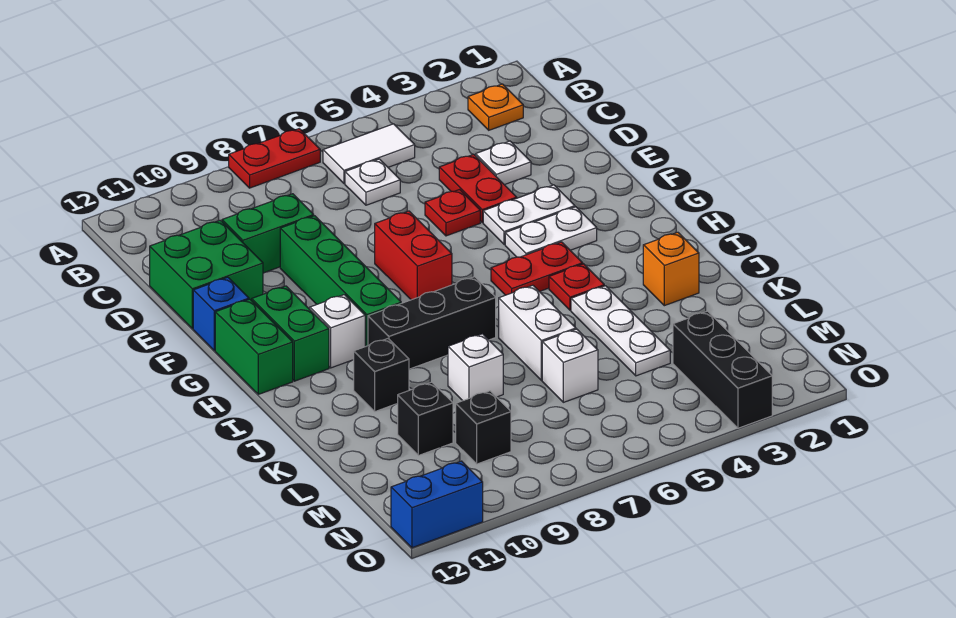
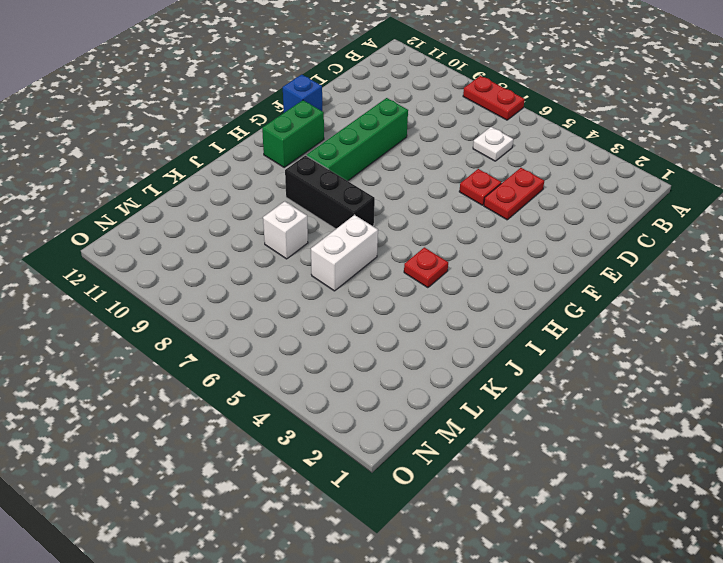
none -> orange 1x1 plate [468,84,523,130]
none -> white 1x2 tile [323,124,415,183]
none -> white 1x1 plate [476,141,531,185]
none -> green 1x2 brick [222,194,314,273]

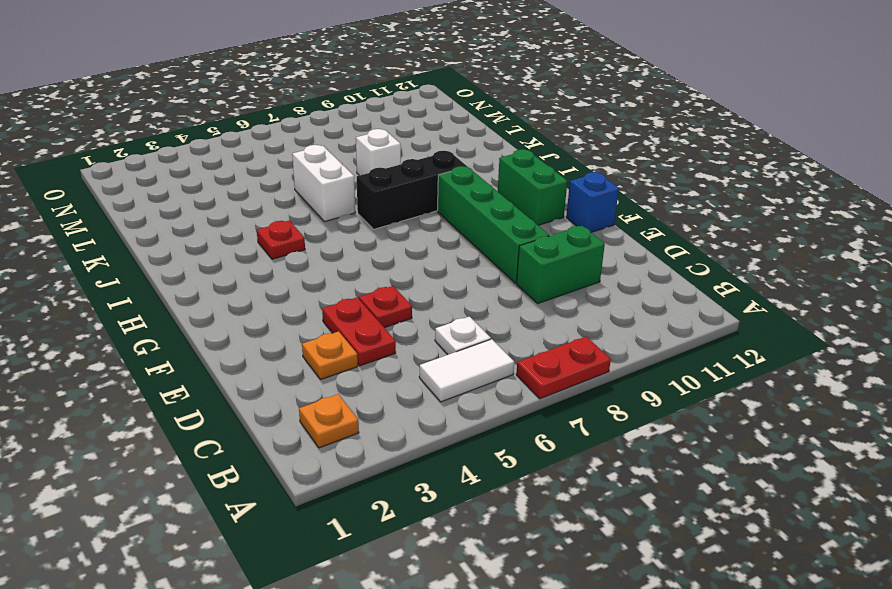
orange 1x1 plate [302,331,358,379] -> white 1x1 plate [476,141,531,185]
none -> green 2x2 brick [150,220,263,329]
none -> white 1x2 plate [483,185,575,245]
none -> red 1x2 brick [375,211,452,300]
none -> white 1x2 plate [505,207,597,257]

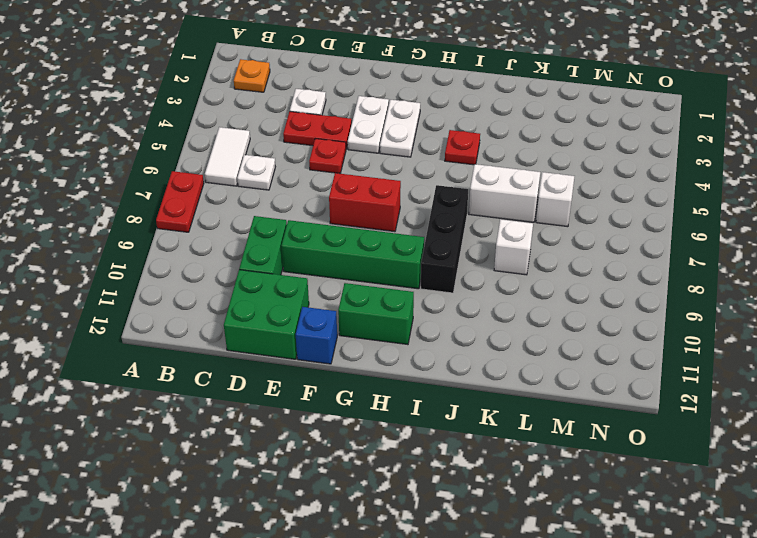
none -> green 1x2 brick [215,299,293,394]
none -> red 1x2 plate [491,242,583,295]
none -> white 1x1 brick [310,295,365,368]
none -> orange 1x1 brick [643,232,699,306]

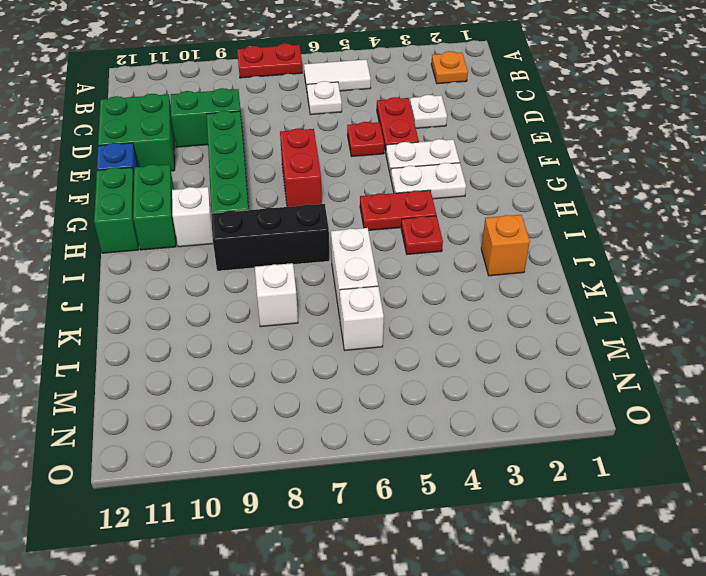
none -> white 1x3 plate [571,286,670,376]
none -> black 1x1 brick [354,339,409,412]
none -> black 1x1 brick [397,382,453,456]
none -> black 1x3 brick [673,311,772,428]

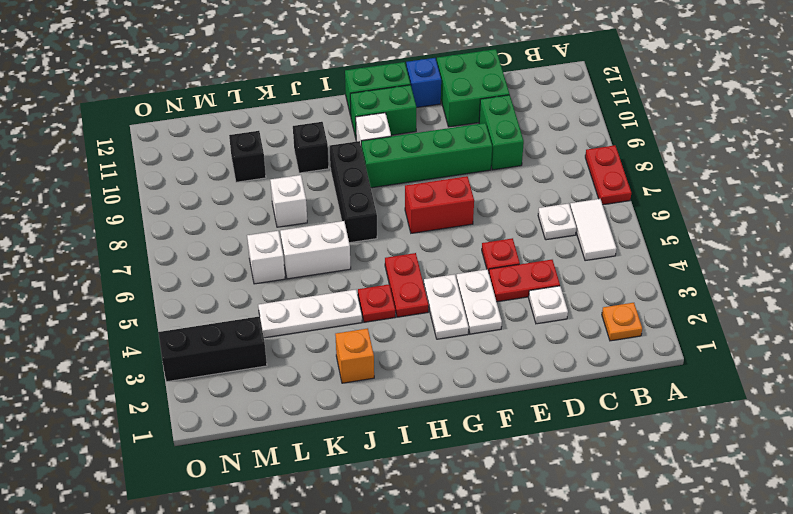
none -> black 1x1 brick [456,391,511,464]
none -> blue 1x2 brick [391,461,483,548]

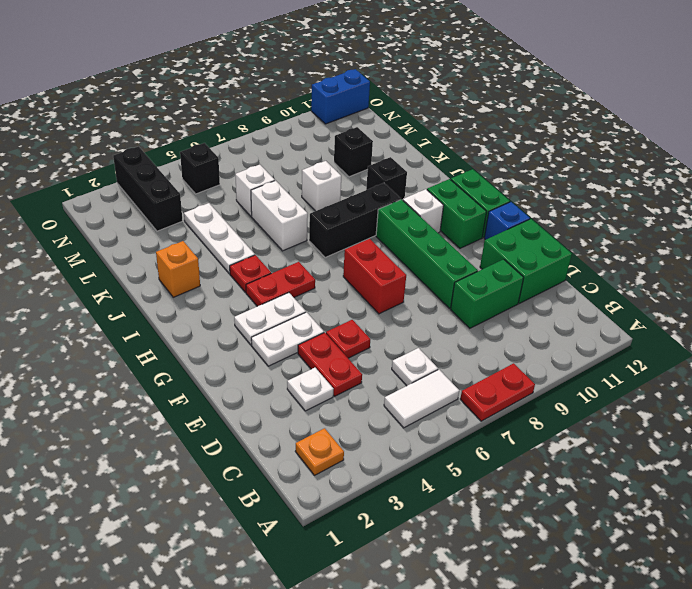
black 1x1 brick [180,143,220,194] -> black 1x1 brick moved to [456,391,511,464]

